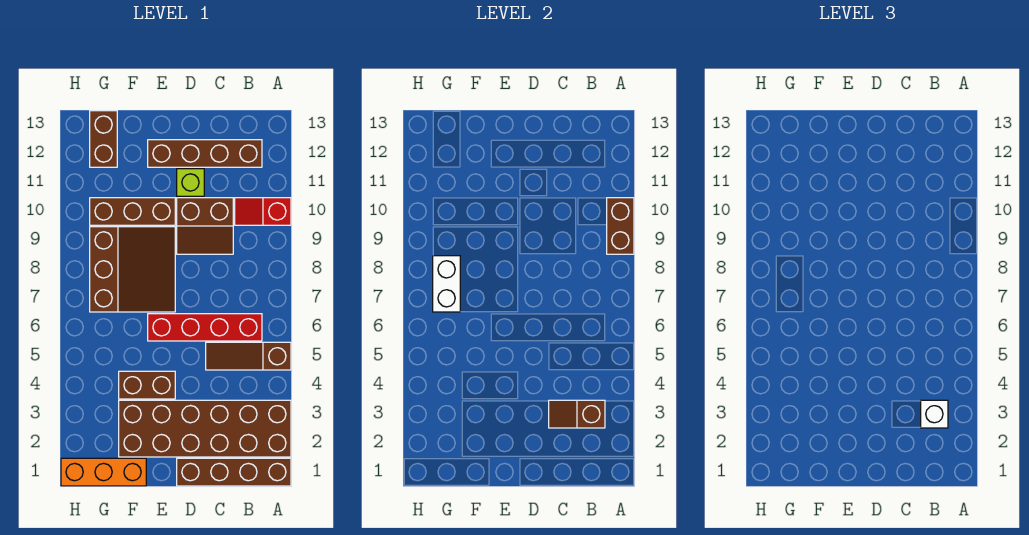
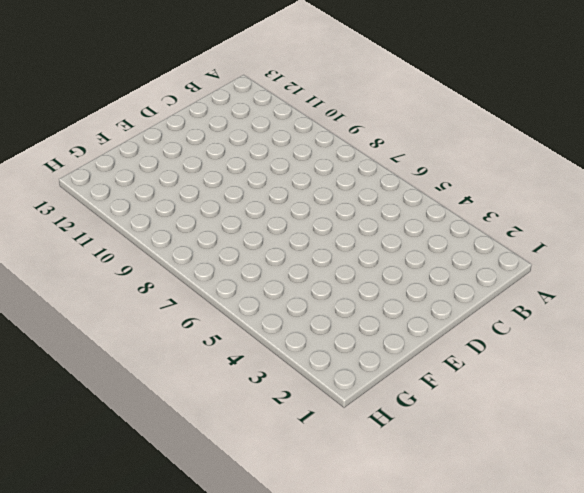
none -> brown 1x4 brick [177,458,291,486]
none -> brown 2x6 brick [119,400,291,457]
none -> brown 1x3 slope [206,342,291,370]

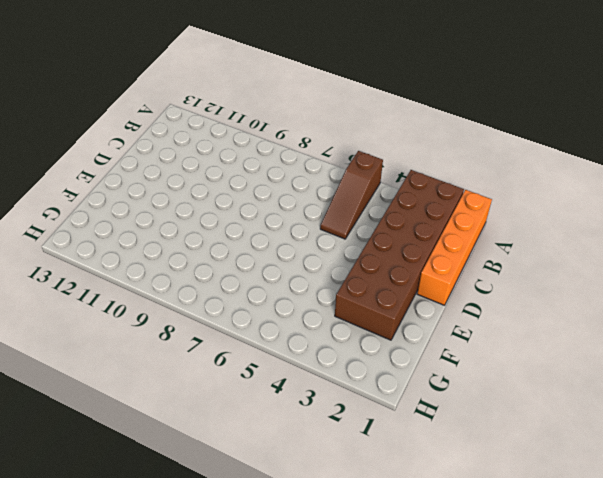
orange 1x4 brick [417,190,492,305] -> brown 1x4 brick [177,458,291,486]
none -> red 1x2 slope [235,198,291,225]
none -> red 1x4 brick [148,314,262,341]
none -> brown 1x4 brick [148,140,262,167]

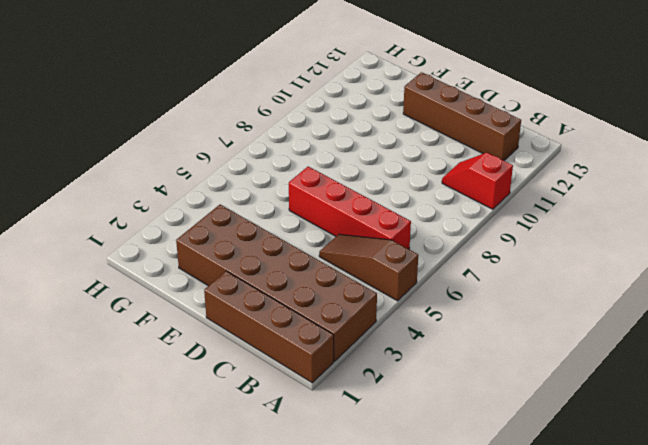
none -> brown 2x2 slope [177,198,233,254]
none -> lime 1x1 brick [177,169,204,196]
none -> brown 1x2 brick [119,371,175,399]

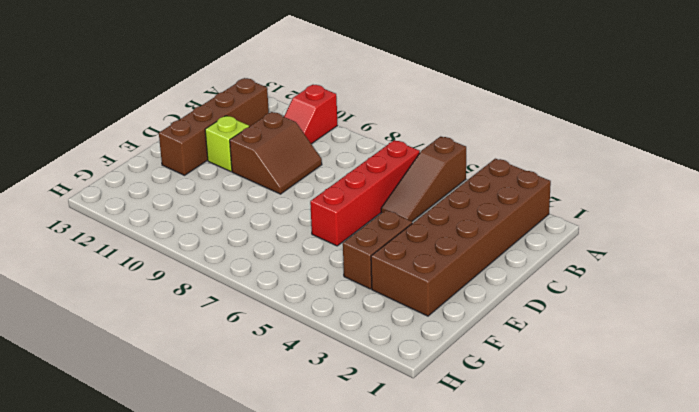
none -> brown 1x4 brick [177,458,291,486]
none -> brown 3x3 slope [90,227,175,312]
none -> brown 1x3 brick [90,198,175,225]

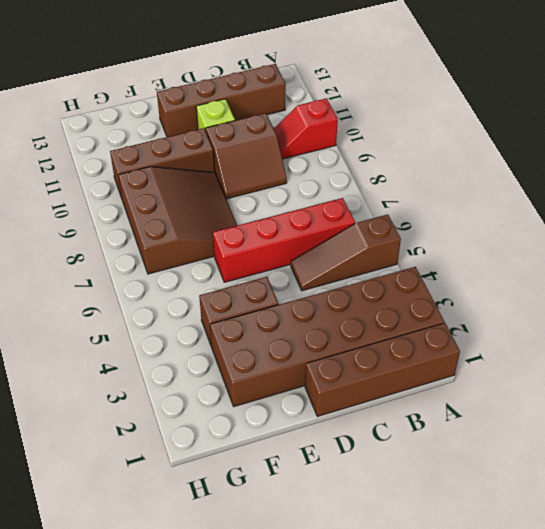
none -> orange 1x3 brick [61,458,146,486]
none -> brown 1x2 brick [90,111,117,167]
none -> brown 1x2 brick [607,198,634,254]

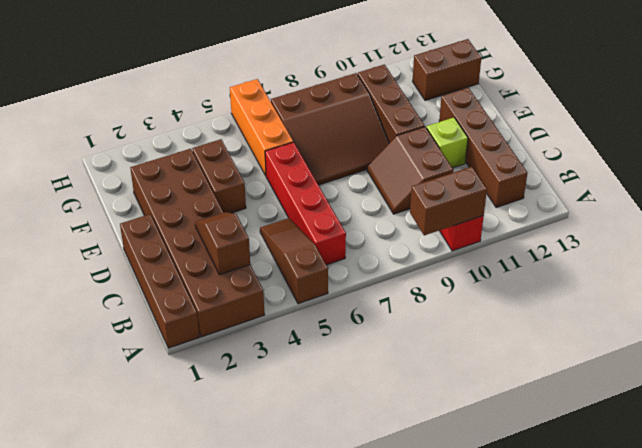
orange 1x3 brick [230,79,293,176] -> orange 1x3 brick moved to [61,458,146,486]
none -> white 1x2 brick [433,256,460,312]
none -> white 1x1 brick [921,400,948,428]

